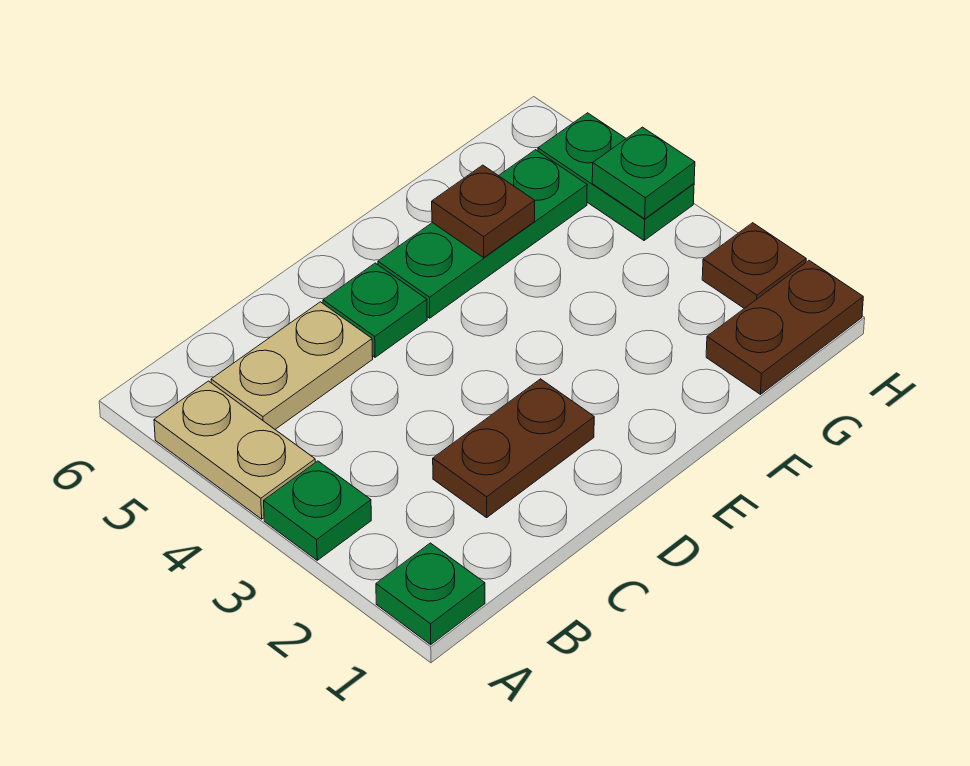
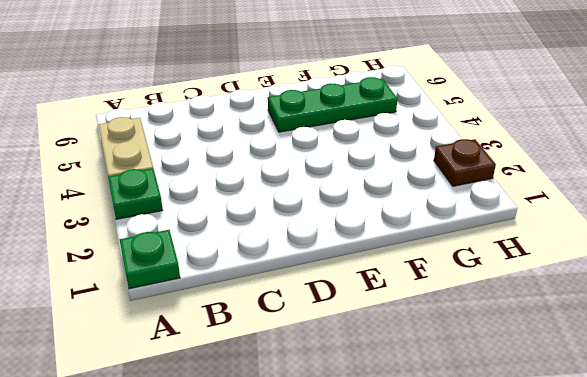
none -> tan 1x2 plate [211,302,373,429]
none -> brown 1x2 plate [433,379,594,518]
none -> green 1x1 plate [323,263,427,357]

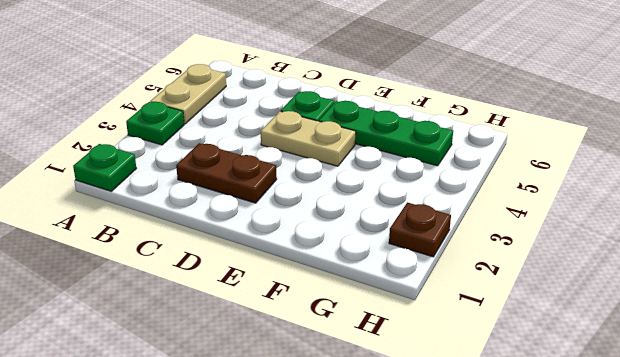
tan 1x2 plate [261,111,356,166] -> tan 1x2 plate moved to [211,302,373,429]
none -> brown 1x2 plate [706,261,863,394]
none -> green 1x2 plate [538,113,694,241]
none -> brown 1x1 plate [432,165,535,258]

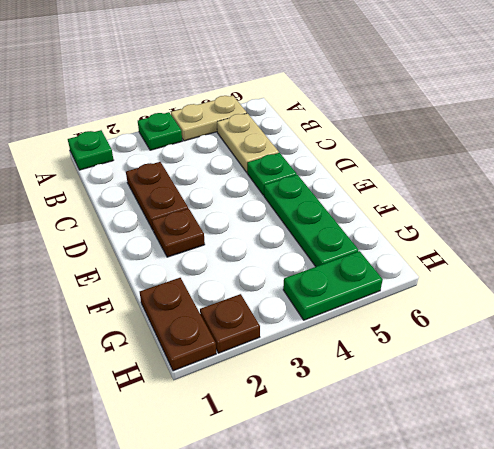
brown 1x1 plate [152,208,205,257] -> brown 1x1 plate moved to [432,165,535,258]
none -> green 1x1 plate [592,127,695,219]

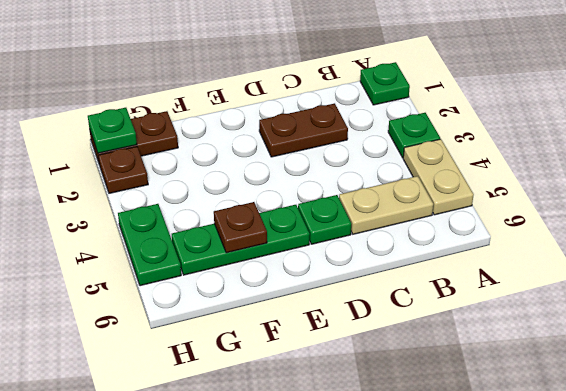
green 1x1 plate [88,108,137,153] -> green 1x1 plate moved to [592,127,695,219]

